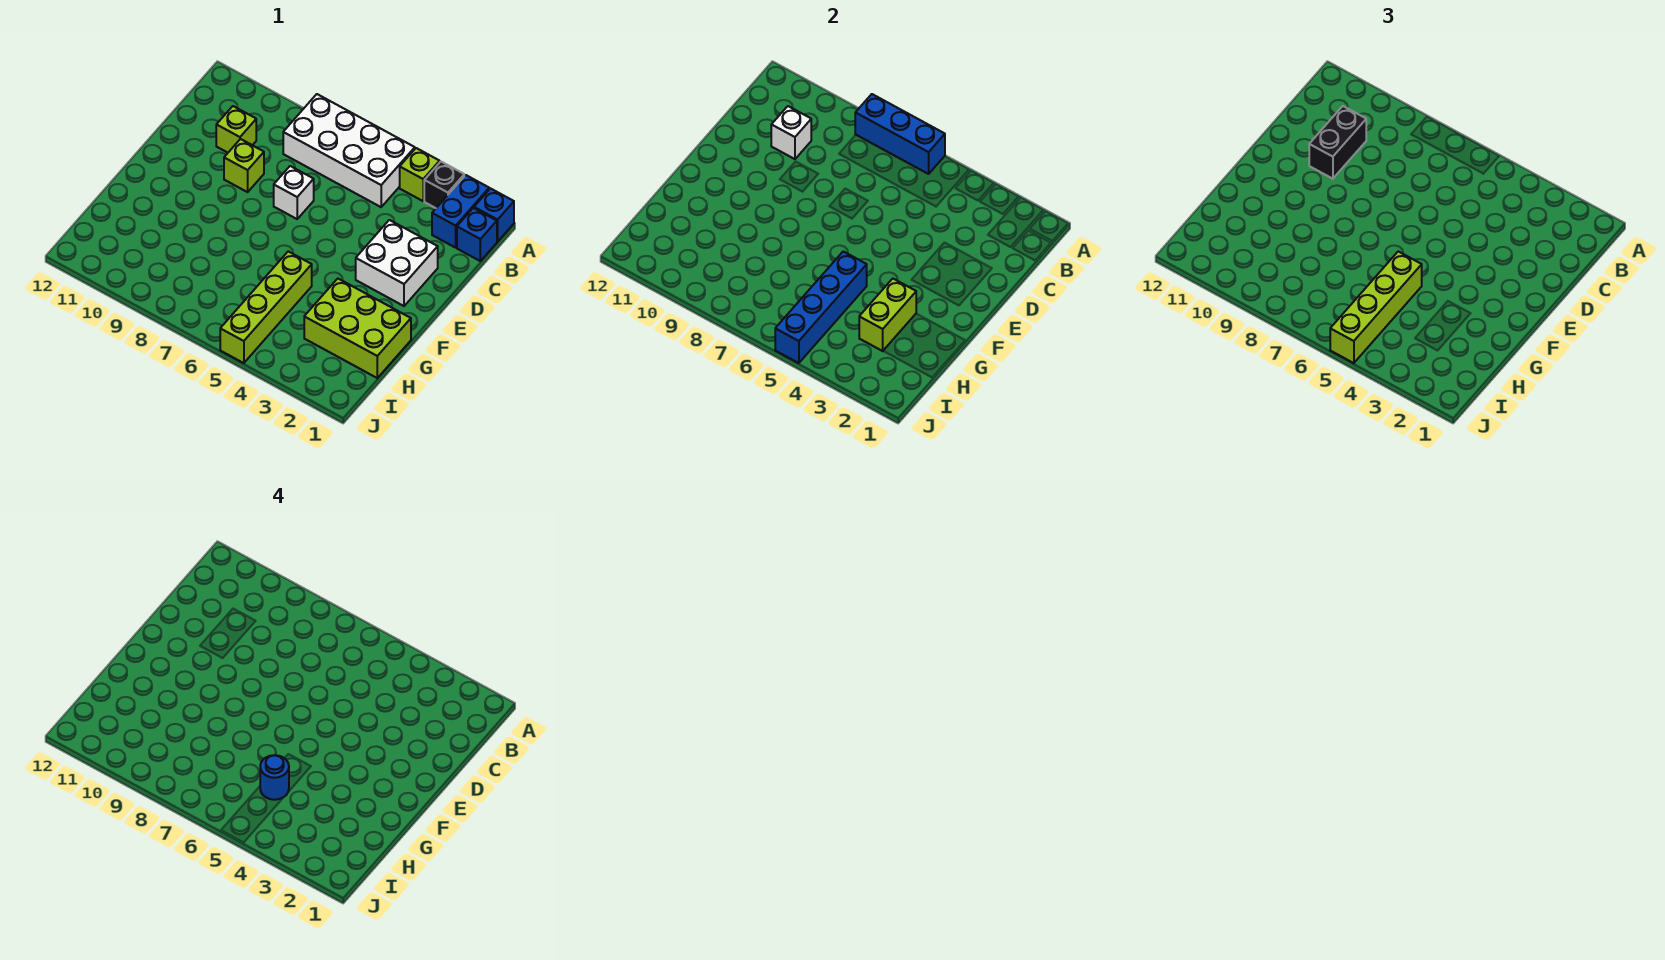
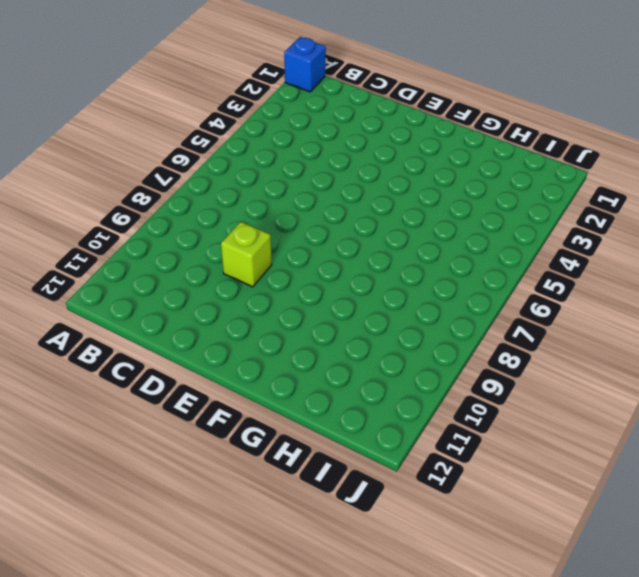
none -> blue 1x2 brick [432,175,489,248]
none -> black 1x1 brick [424,162,464,208]
none -> lime 1x1 brick [400,148,440,201]

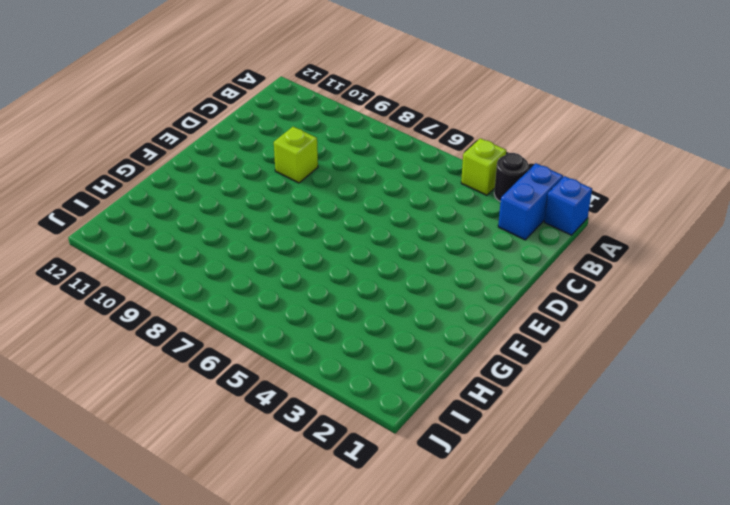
black 1x1 round brick [494,153,528,202] -> black 1x1 brick [424,162,464,208]
none -> white 2x4 brick [283,94,415,207]
none -> blue 1x1 brick [457,208,497,261]
none -> lime 1x1 brick [216,106,256,153]

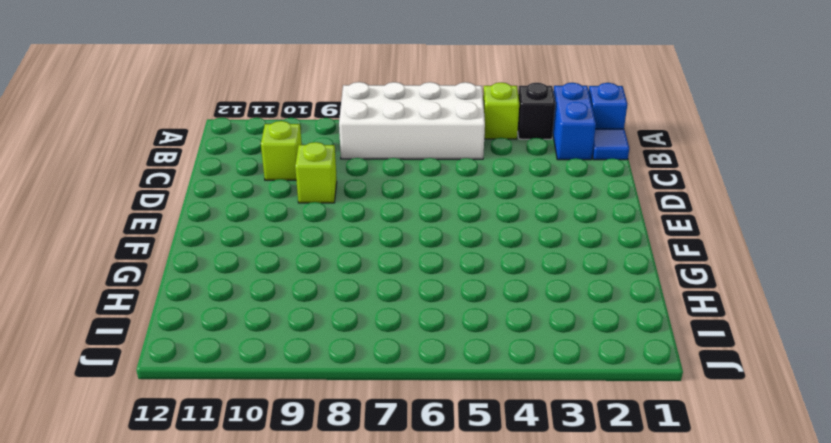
blue 1x1 tile [592,129,629,160] -> blue 1x1 brick [457,208,497,261]
none -> white 2x2 brick [356,220,438,306]
none -> white 1x1 brick [274,166,314,219]
none -> lime 2x3 brick [304,279,411,378]

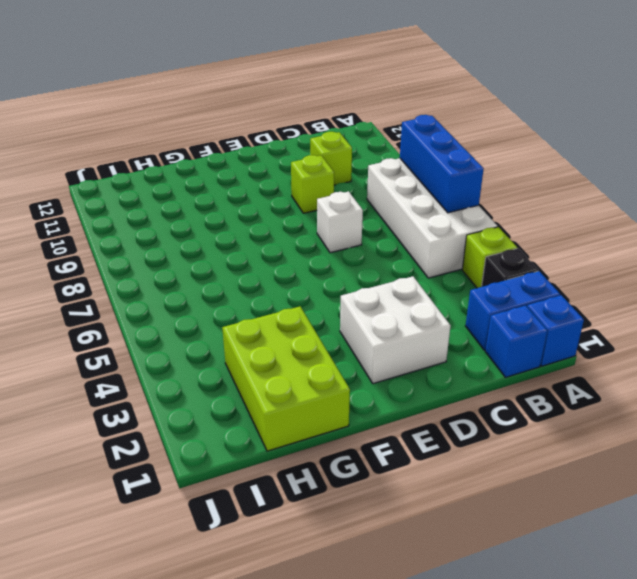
none -> lime 1x4 brick [220,251,312,363]
none -> white 1x1 brick [771,106,811,159]
none -> lime 1x2 brick [859,279,916,351]

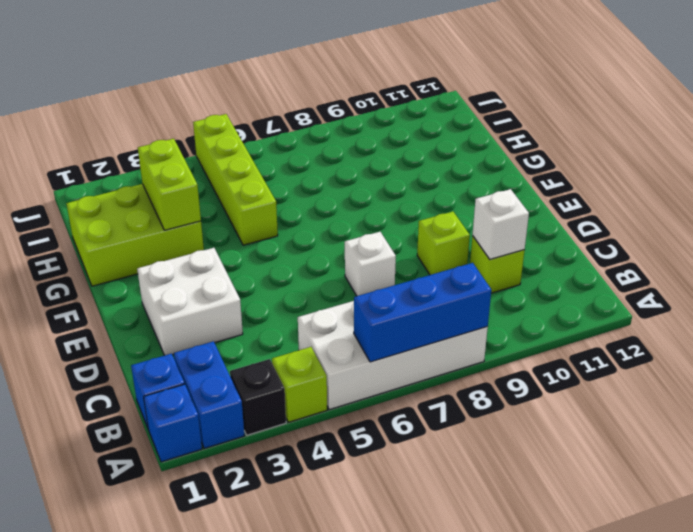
none -> blue 1x4 brick [775,251,867,363]
none -> black 1x2 brick [1309,106,1366,179]
none -> lime 1x4 brick [1330,251,1422,363]

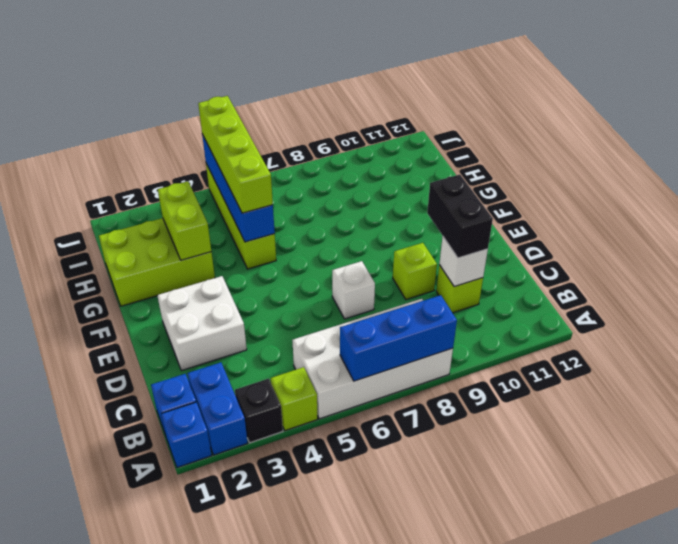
none -> blue 1x1 round brick [260,755,289,800]

